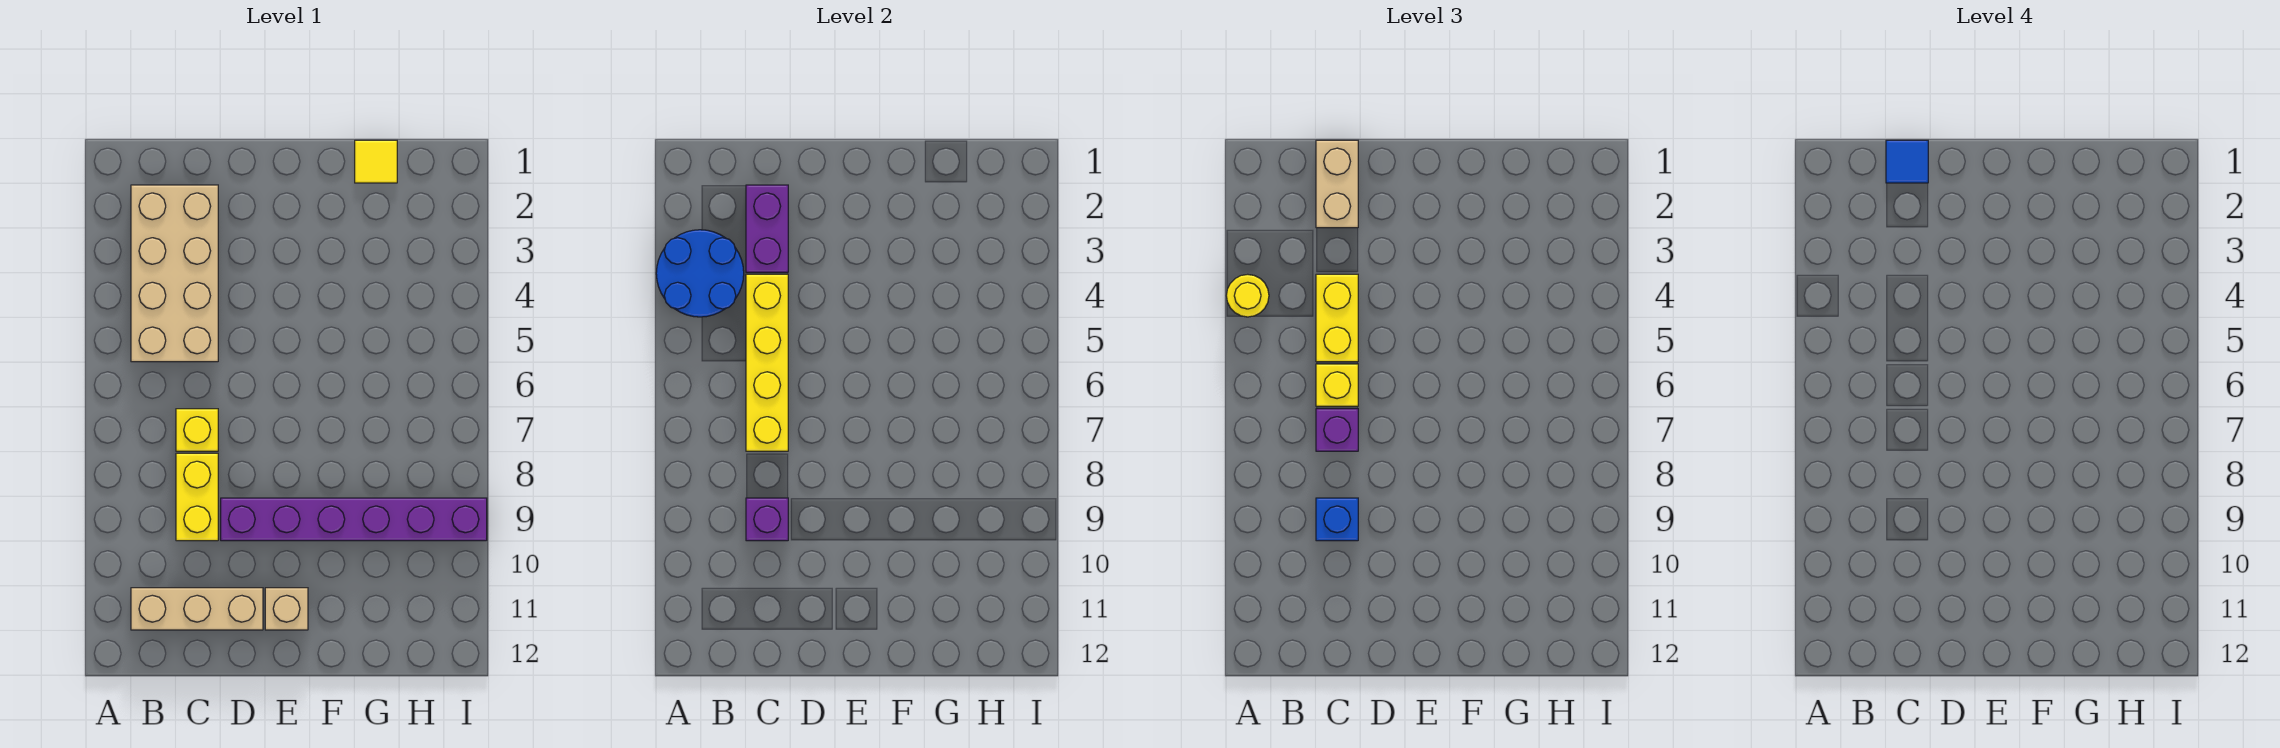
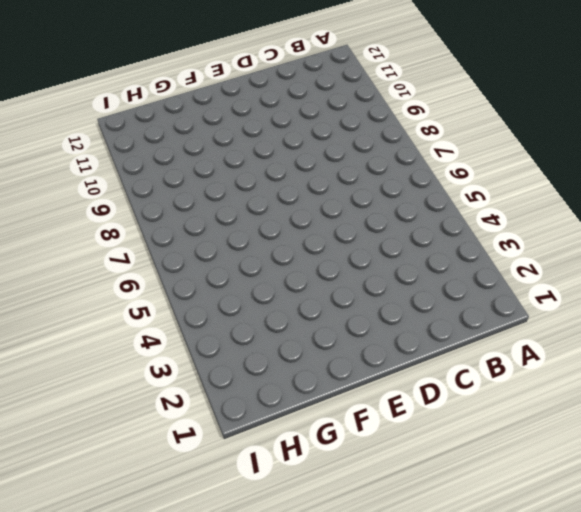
none -> tan 2x4 brick [131,185,218,362]
none -> tan 1x3 brick [131,588,263,630]
none -> yellow 1x1 brick [176,409,218,451]

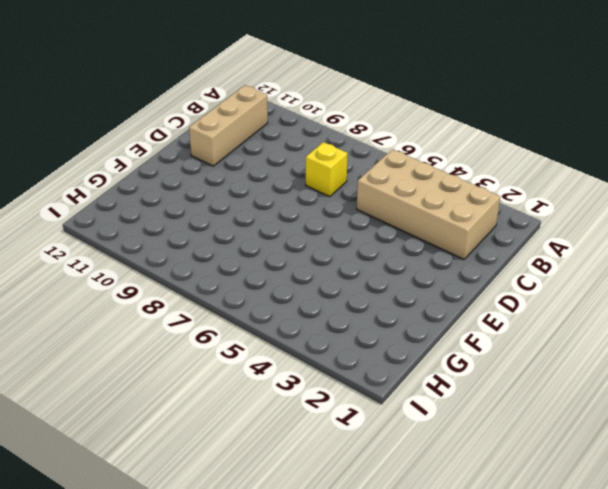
none -> yellow 1x2 brick [176,453,218,541]
none -> purple 1x6 brick [221,498,487,541]
none -> tan 1x1 brick [265,588,308,630]

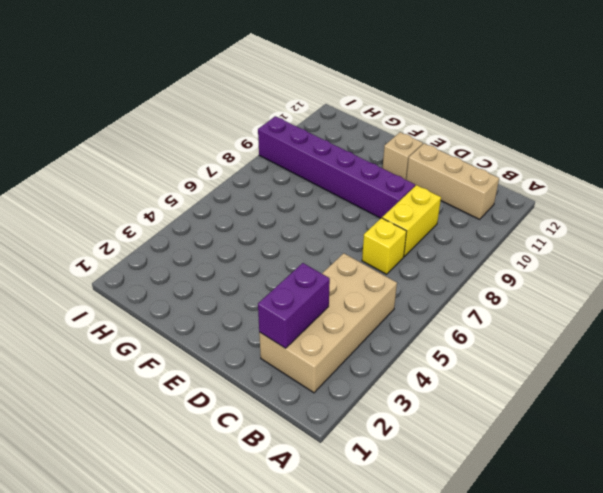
none -> yellow 1x1 tile [355,140,397,183]
none -> blue 2x2 round brick [656,230,744,317]
none -> yellow 1x4 brick [746,274,788,451]

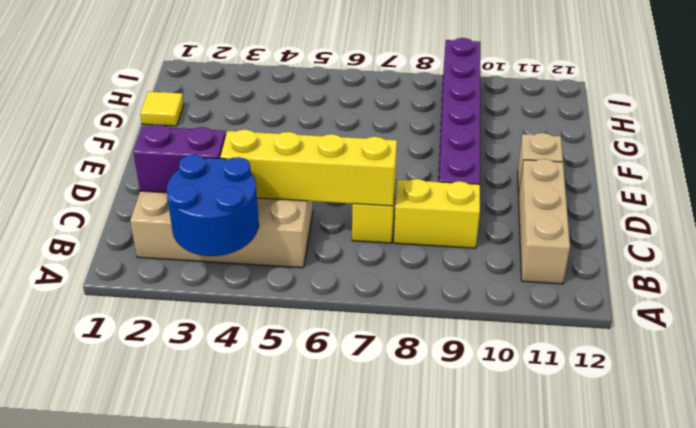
none -> purple 1x1 brick [746,498,788,541]
none -> yellow 1x1 round brick [1226,274,1269,317]
none -> tan 1x2 brick [1316,140,1358,228]

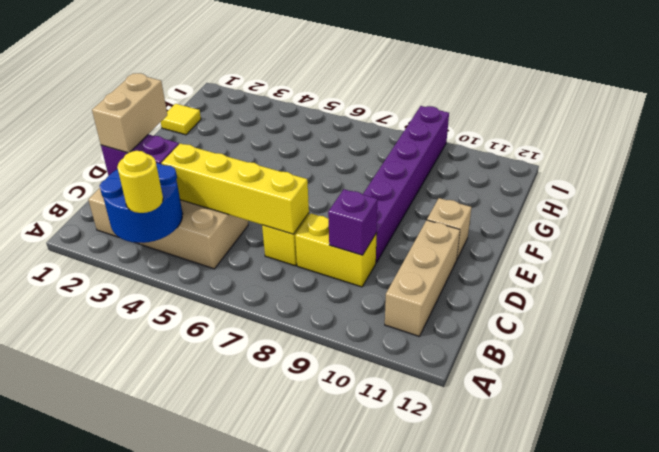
tan 1x2 brick [92,73,167,153] -> tan 1x2 brick turned to [1316,140,1358,228]
none -> yellow 1x2 brick [1316,274,1358,362]
none -> yellow 1x1 brick [1316,364,1358,406]
none -> purple 1x1 brick [1316,409,1358,451]

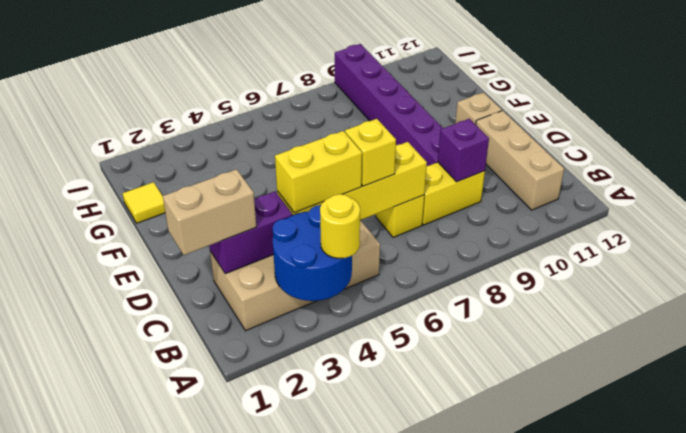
none -> purple 1x1 brick [1316,409,1358,451]
none -> blue 1x1 brick [1316,498,1358,541]
none -> blue 1x1 tile [1886,140,1928,183]

